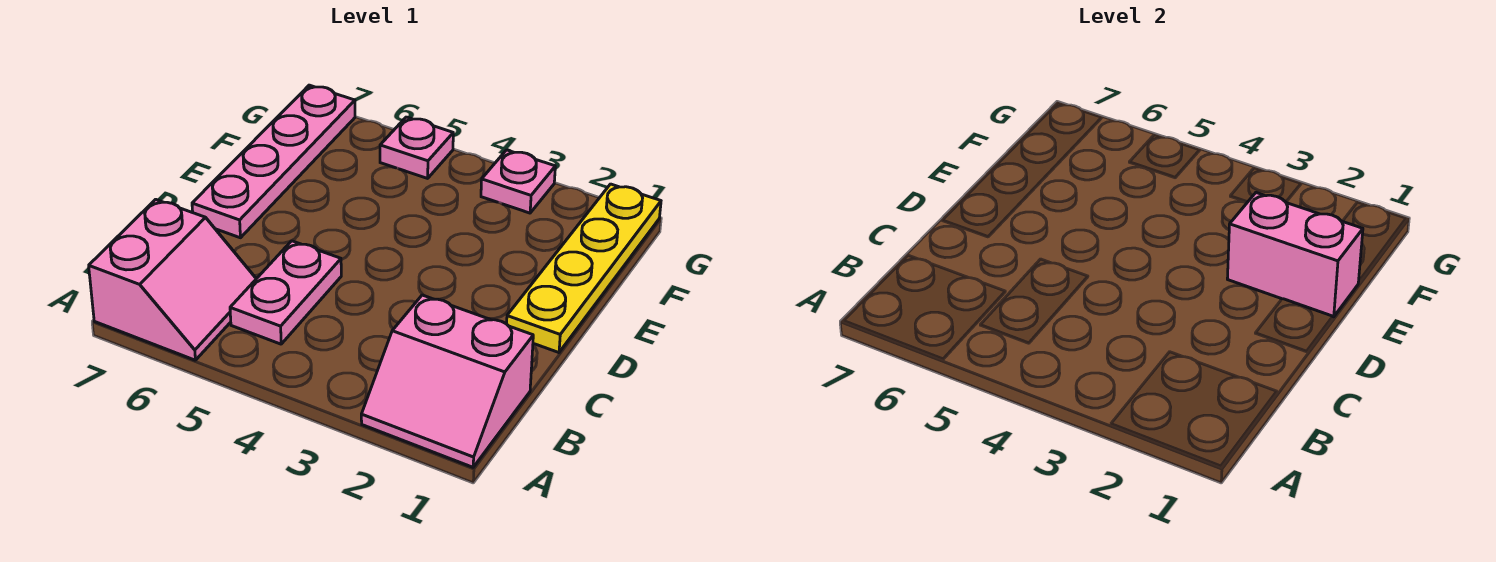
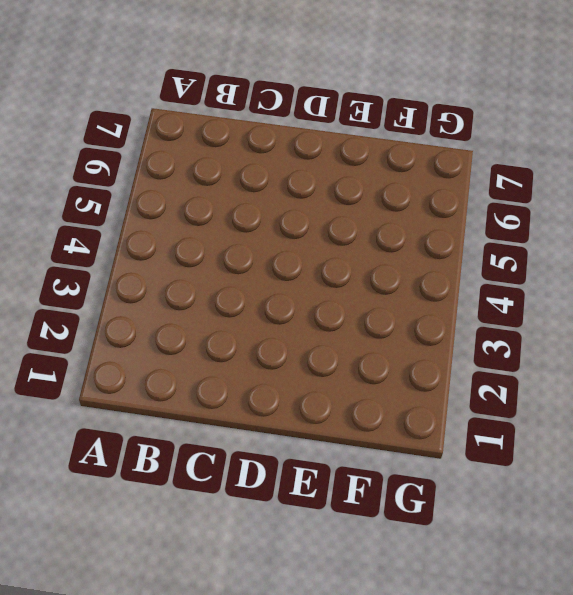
none -> pink 2x2 slope [361,295,533,467]
none -> pink 2x2 slope [89,199,256,360]

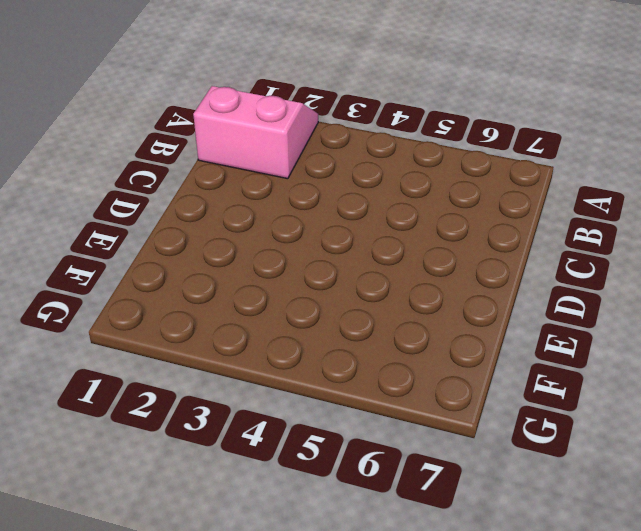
none -> pink 2x2 slope [89,199,256,360]
none -> pink 1x2 plate [230,241,341,344]

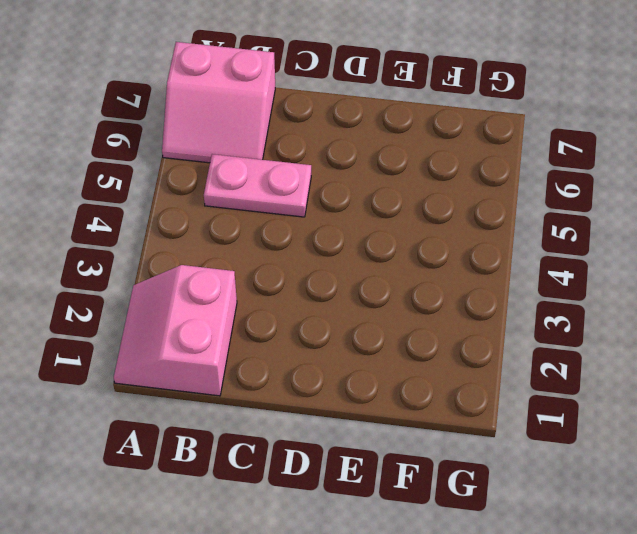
none -> yellow 1x4 plate [507,184,661,353]
none -> pink 1x4 plate [192,85,355,238]

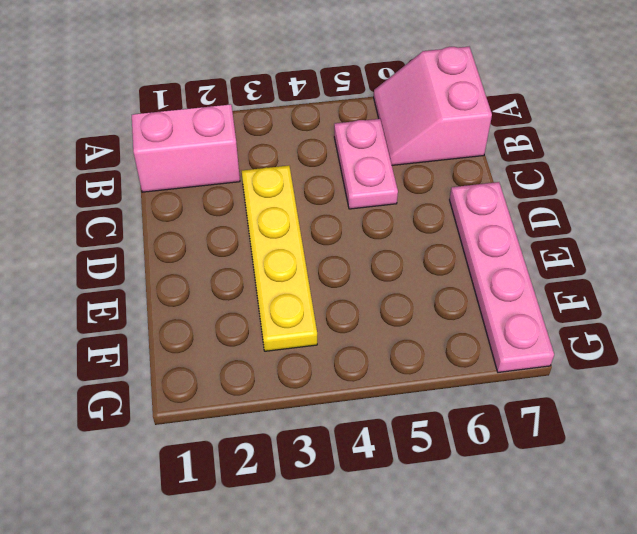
yellow 1x4 plate [242,165,317,351] -> yellow 1x4 plate moved to [507,184,661,353]
none -> pink 1x1 plate [481,150,555,213]
none -> pink 1x1 plate [380,117,453,178]

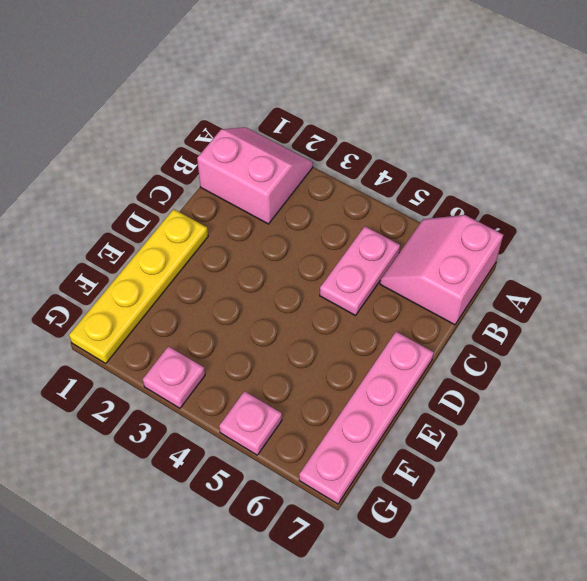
none -> pink 1x2 brick [1227,193,1363,317]

